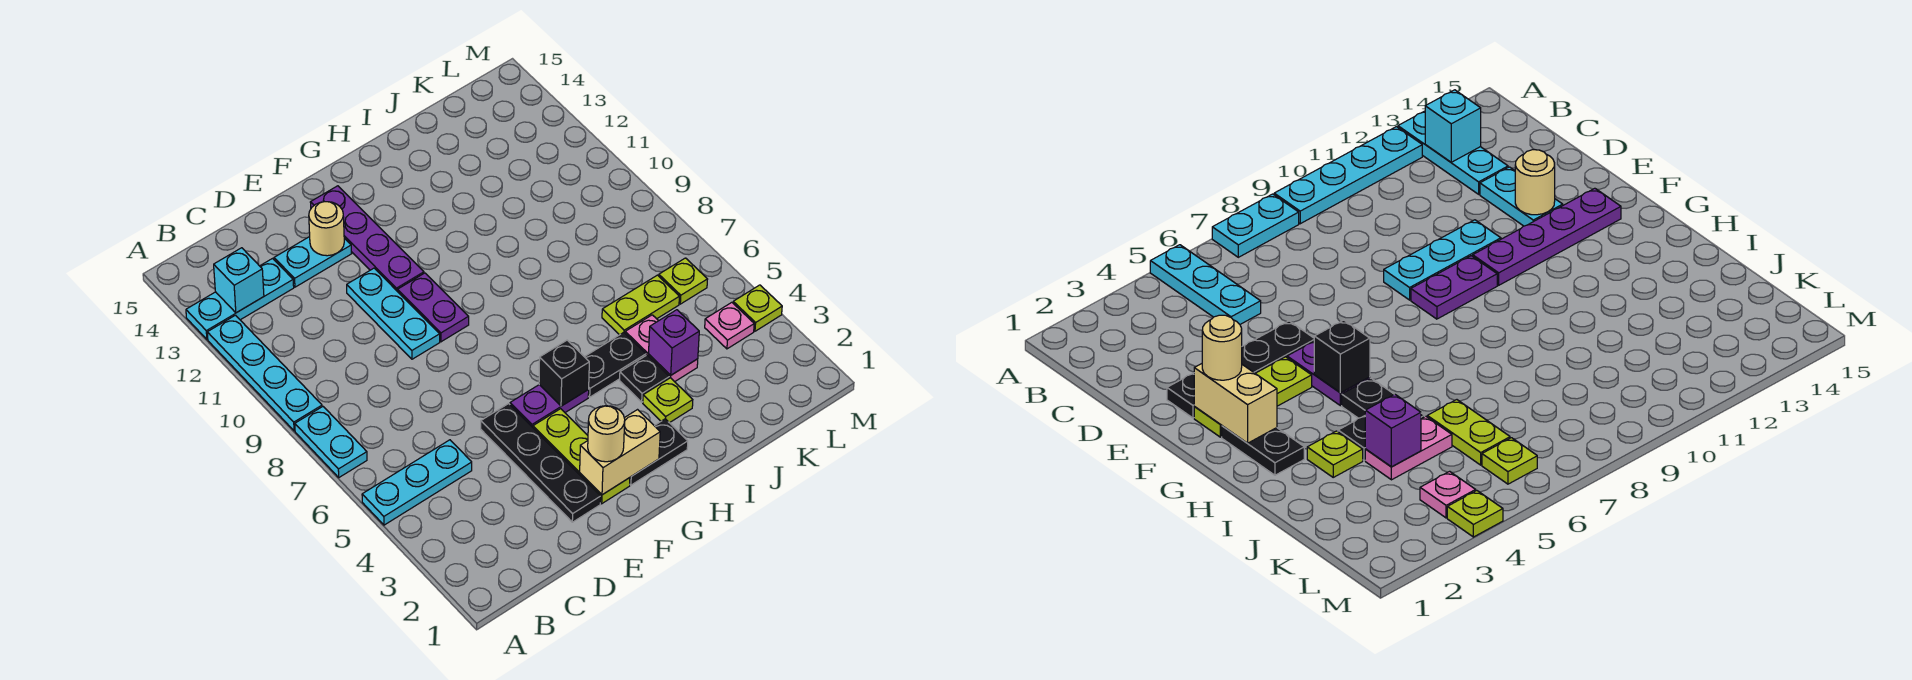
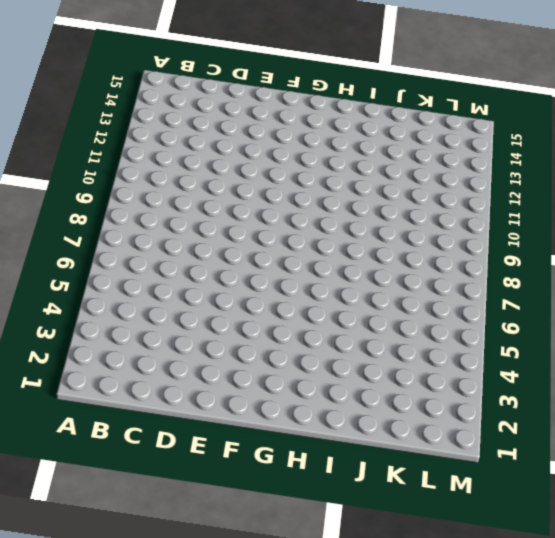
none -> cyan 1x3 plate [362,440,472,525]
none -> cyan 1x2 plate [295,407,367,477]
none -> cyan 1x4 plate [207,315,322,431]

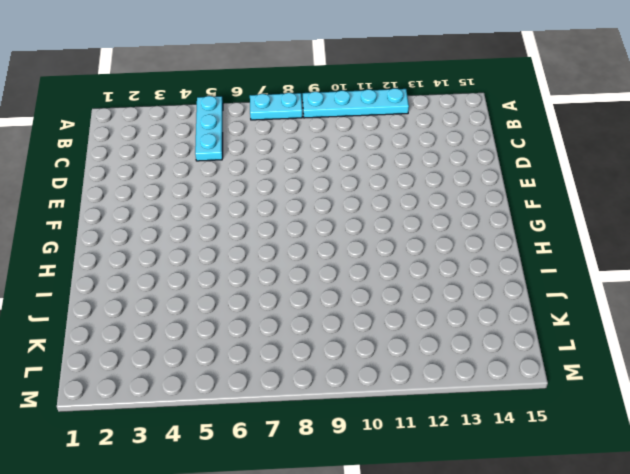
none -> cyan 1x3 plate [186,259,294,339]
none -> cyan 1x2 plate [274,237,352,287]
none -> black 1x4 plate [481,404,601,522]

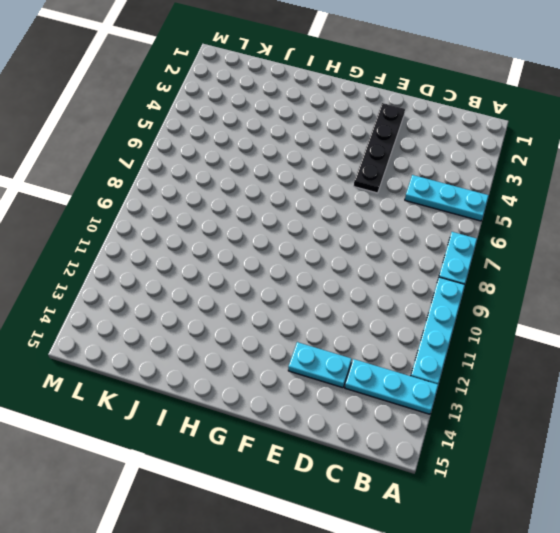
none -> cyan 1x3 plate [347,268,440,359]
none -> lime 1x3 plate [533,409,630,504]
none -> purple 1x2 plate [510,385,589,427]

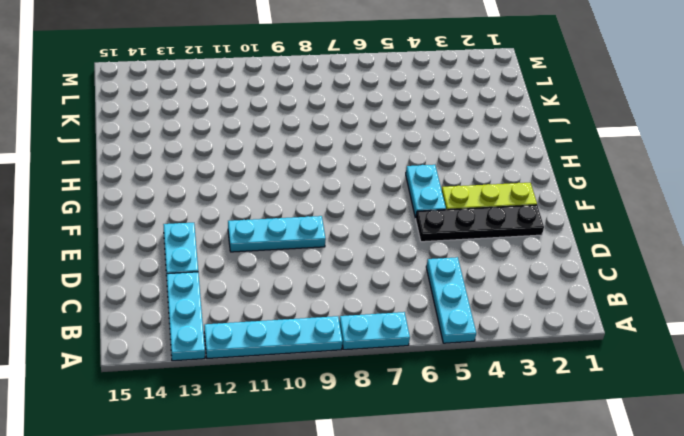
cyan 1x2 plate [406,165,446,218] -> purple 1x2 plate [510,385,589,427]
none -> purple 1x2 plate [398,273,469,342]
none -> purple 1x4 plate [310,186,424,292]
none -> black 1x2 plate [630,419,688,485]

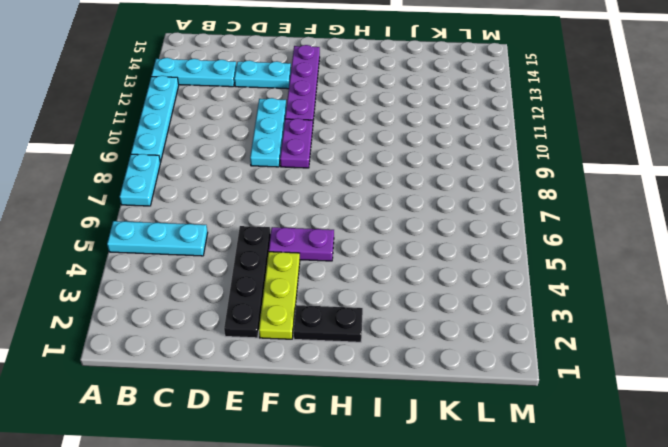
none -> black 1x2 plate [585,333,646,397]
none -> lime 1x1 plate [643,378,693,423]
none -> black 1x1 plate [620,355,669,402]

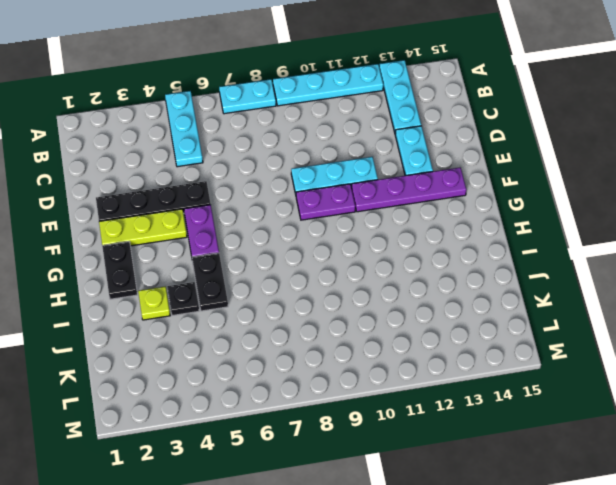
none -> pink 1x2 plate [625,315,698,382]
none -> lime 1x2 plate [602,275,679,335]
none -> pink 1x1 plate [705,302,754,349]

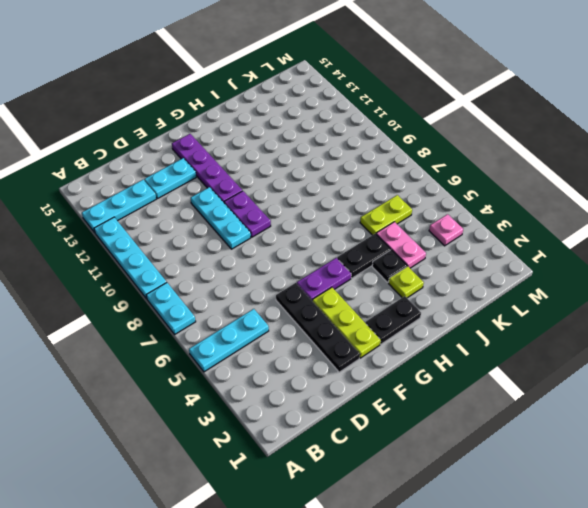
none -> lime 1x1 plate [659,258,708,304]
none -> lime 1x1 plate [733,285,782,331]
none -> cyan 1x1 brick [214,248,264,313]

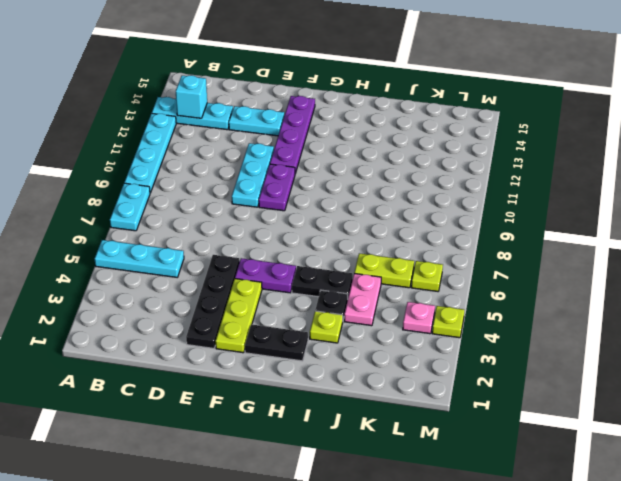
none -> tan 1x1 round brick [309,202,344,256]
none -> tan 1x2 brick [580,410,660,495]
none -> black 1x1 brick [539,340,589,406]

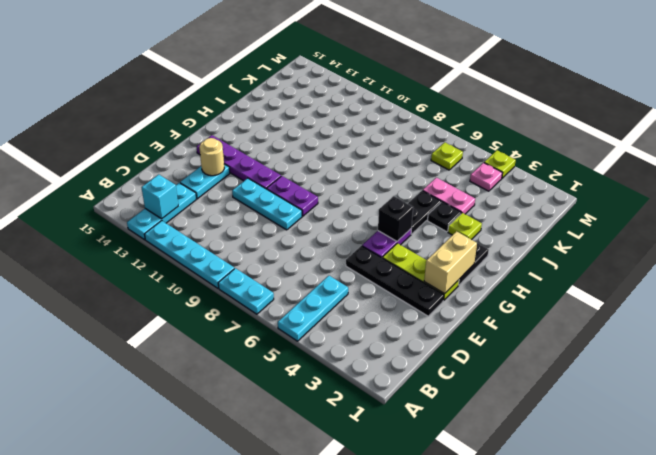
none -> lime 1x2 plate [602,275,679,335]
none -> purple 1x1 brick [649,310,699,375]
none -> tan 1x1 round brick [588,406,625,462]

